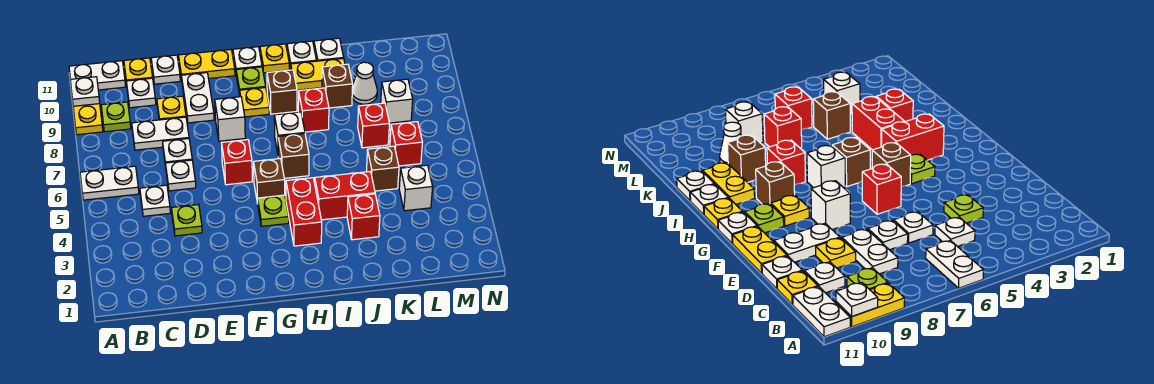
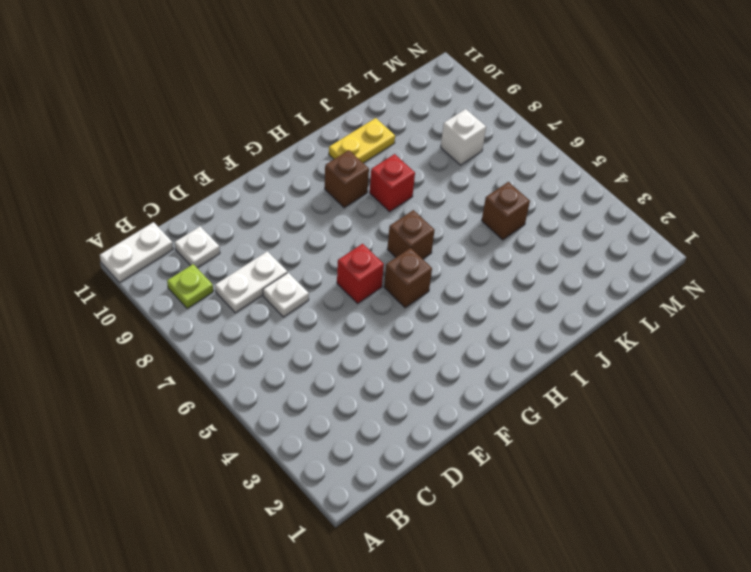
none -> white 1x2 plate [80,166,139,200]
none -> yellow 1x2 plate [73,104,103,135]
none -> white 1x1 plate [140,185,170,216]
none -> yellow 1x1 plate [124,58,153,81]

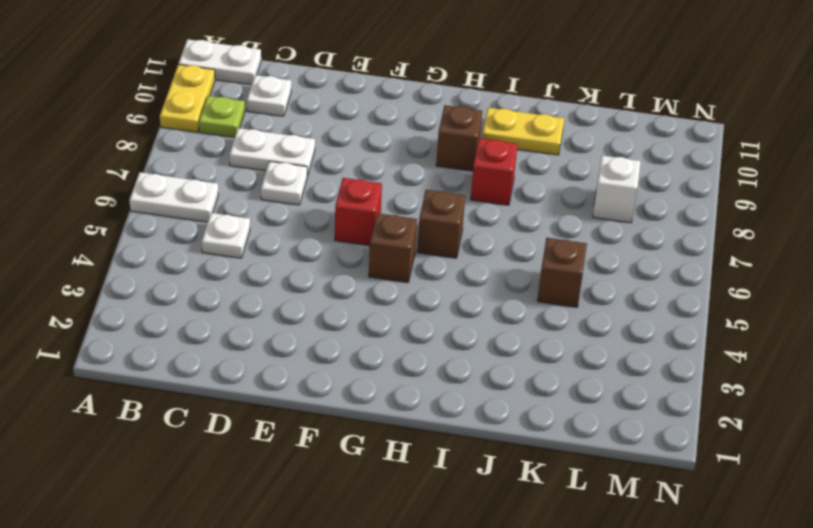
none -> yellow 1x1 plate [124,58,153,81]
none -> lime 1x1 plate [172,205,202,236]
none -> white 1x1 plate [165,160,196,191]
none -> yellow 1x1 plate [157,96,186,120]

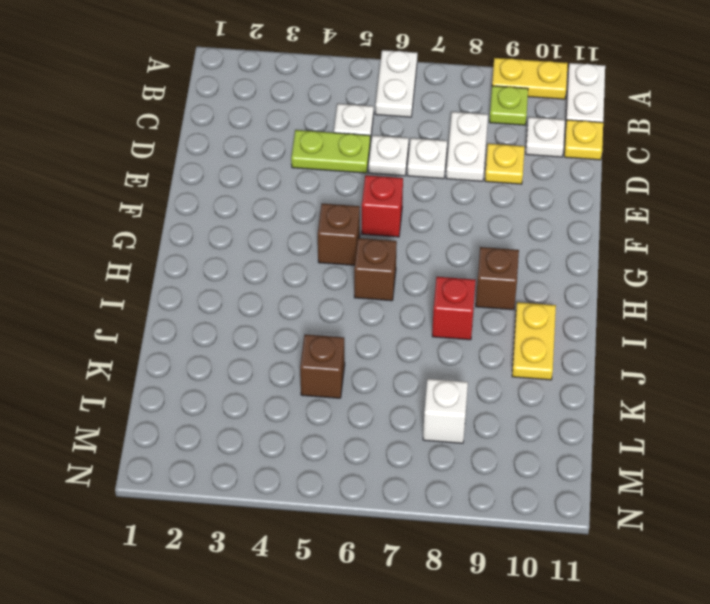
lime 1x2 plate [291,130,370,173] -> lime 1x1 plate [172,205,202,236]
none -> white 1x1 plate [151,55,180,84]
none -> white 1x2 plate [181,73,214,123]
none -> yellow 1x2 plate [179,50,235,80]
none -> white 1x1 brick [215,97,245,141]

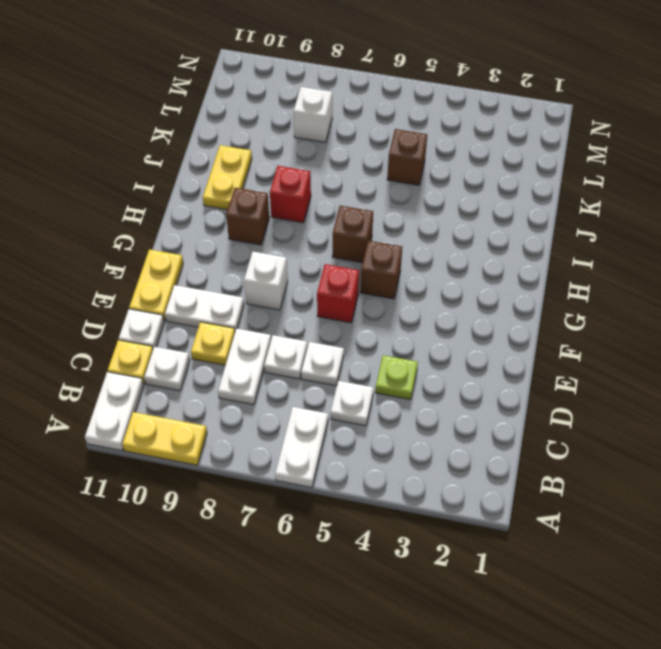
none -> lime 1x1 plate [101,102,131,132]
none -> lime 1x1 plate [258,195,289,226]
none -> yellow 1x1 plate [240,88,269,117]
none -> lime 1x1 plate [236,67,266,95]

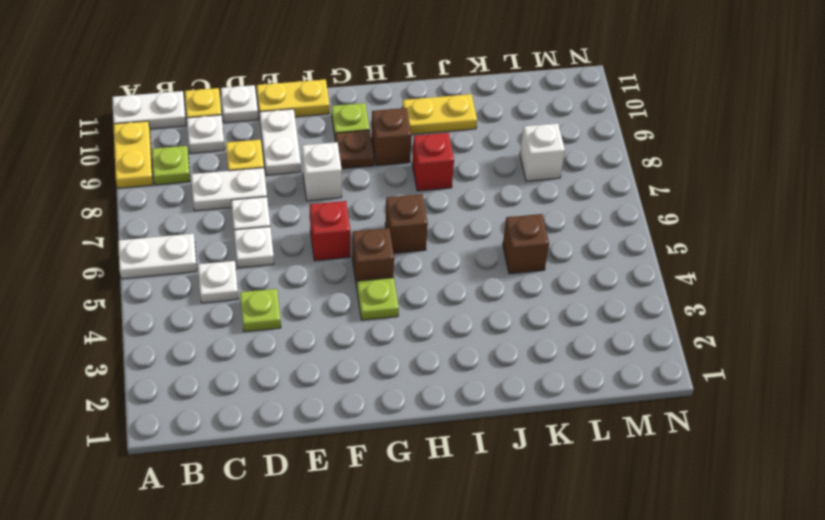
brown 1x1 plate [335,130,374,169] -> yellow 1x1 plate [240,88,269,117]
none -> white 1x1 plate [233,47,262,71]
none -> red 1x2 brick [286,178,322,246]
none -> white 1x1 brick [274,112,305,153]
none -> yellow 1x1 plate [260,44,289,73]

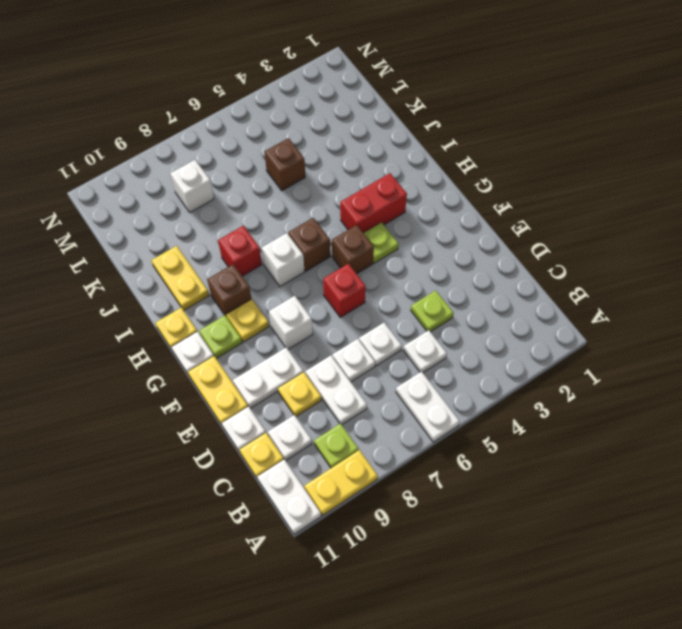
none -> red 1x2 brick [315,172,375,220]
none -> white 1x1 plate [287,41,316,69]
none -> red 1x1 brick [347,194,380,240]
none -> brown 1x1 brick [322,64,353,108]

